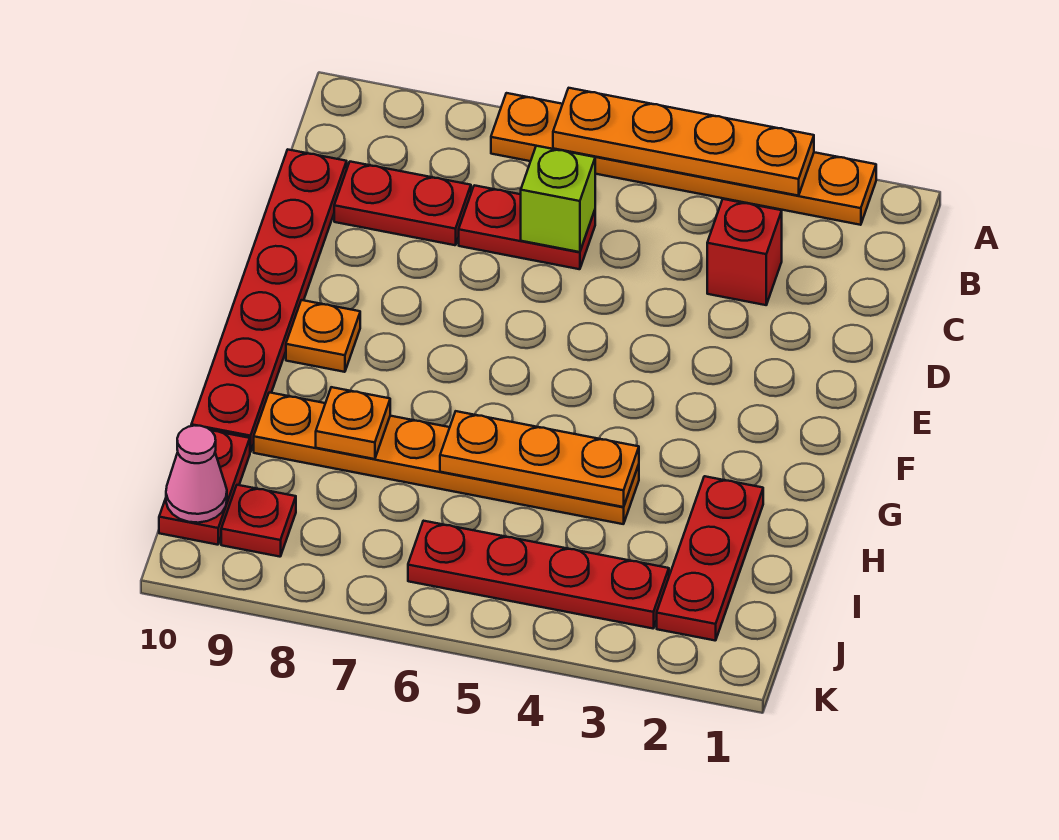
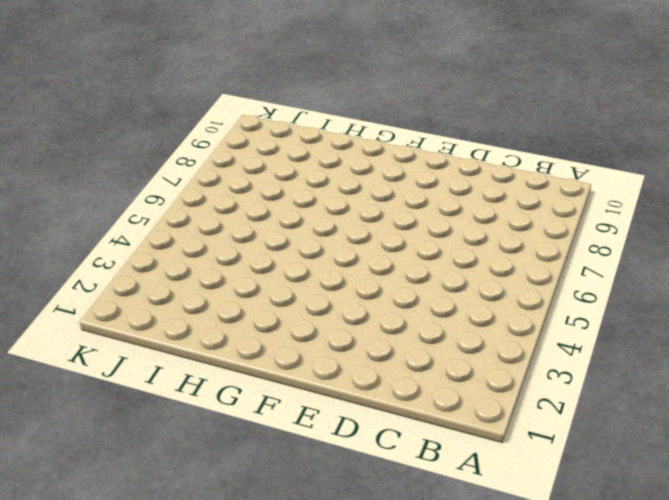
none -> orange 1x6 plate [491,93,876,225]
none -> red 1x1 brick [707,199,782,305]
none -> red 1x2 plate [459,185,595,269]

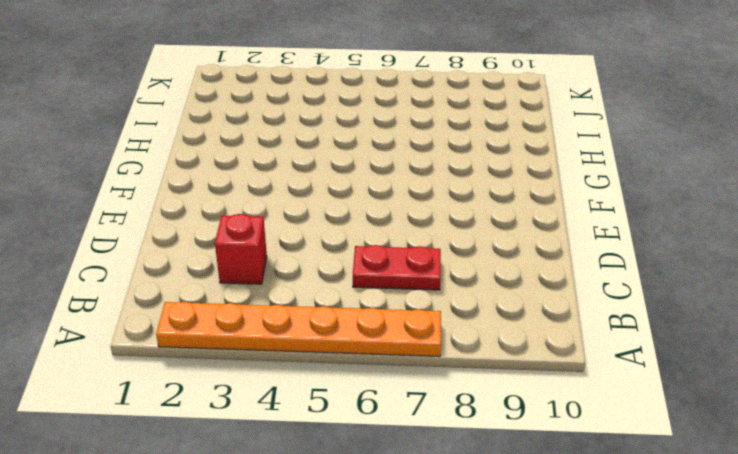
none -> red 1x2 plate [334,162,471,245]
none -> red 1x6 plate [191,150,347,452]
none -> orange 1x1 plate [286,300,360,372]

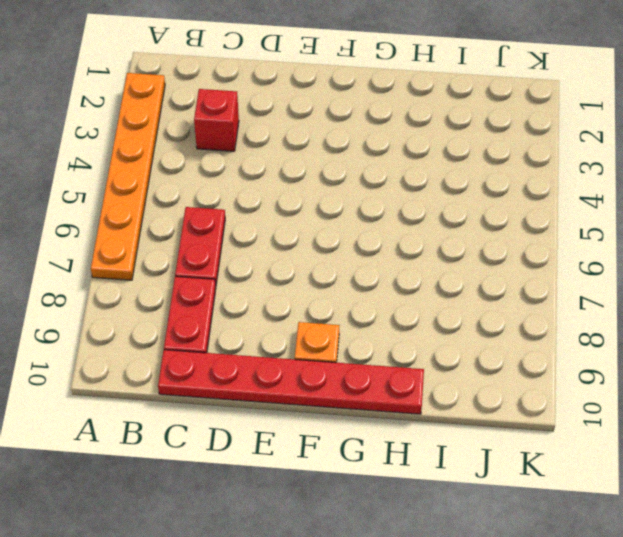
none -> red 1x3 plate [657,476,763,641]
none -> orange 1x6 plate [254,392,639,524]
none -> red 1x2 plate [159,431,250,545]

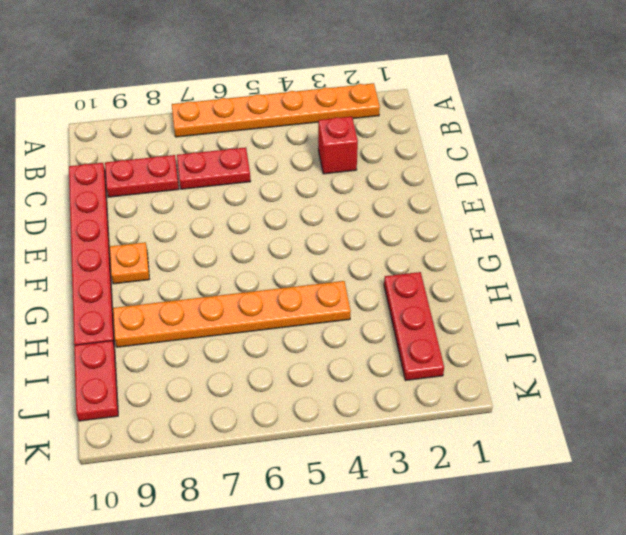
none -> red 1x4 plate [408,521,669,628]
none -> red 1x1 plate [221,485,296,557]
none -> orange 1x4 plate [553,88,814,196]

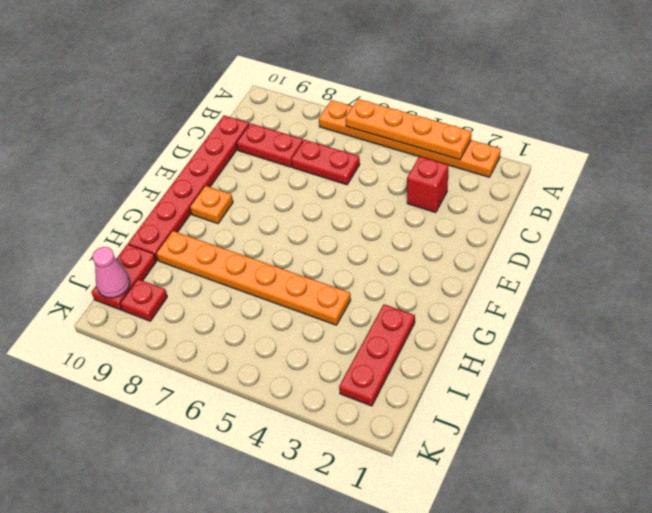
none -> red 1x4 plate [408,521,669,628]
none -> lime 1x1 brick [521,146,595,252]
none -> orange 1x3 plate [440,411,639,507]

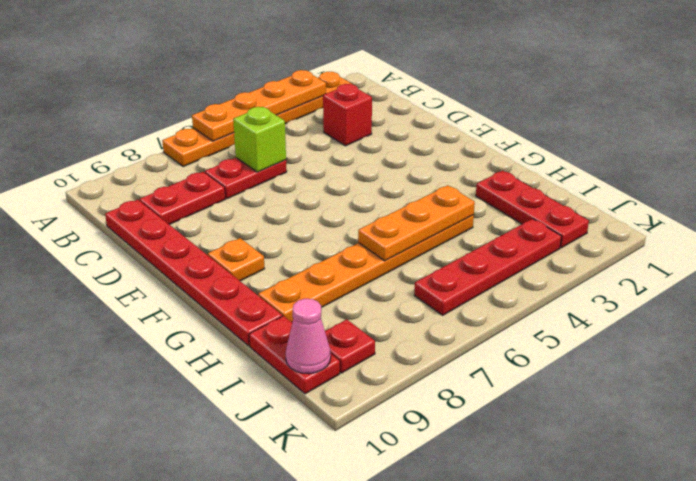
none -> orange 1x1 plate [316,387,390,459]

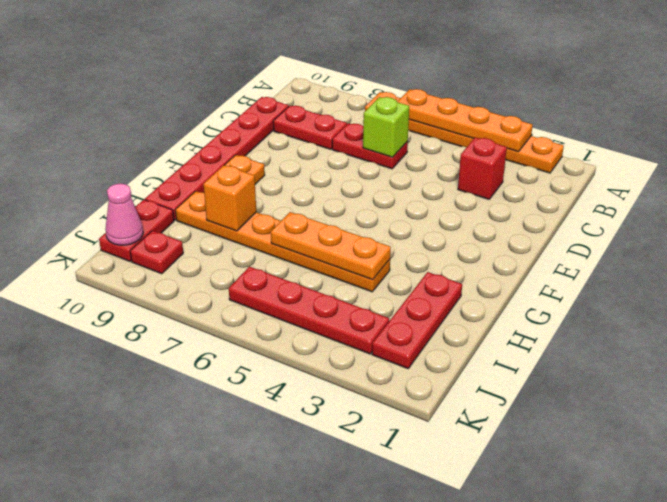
orange 1x1 brick [204,165,256,231] -> orange 1x1 plate [316,387,390,459]

